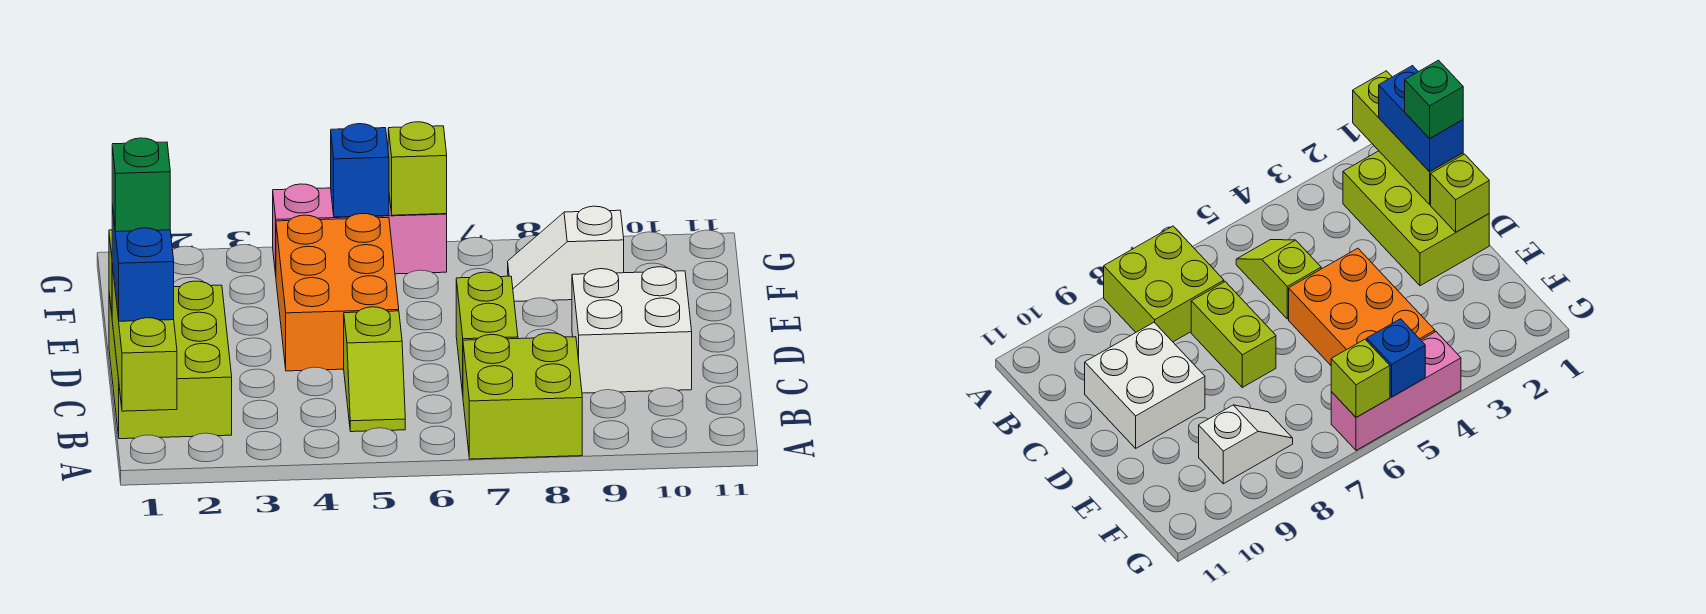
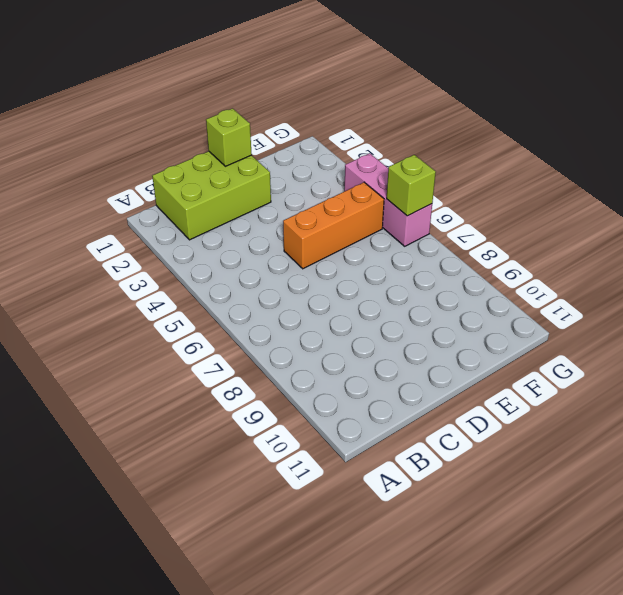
orange 1x3 brick [283,182,384,269] -> orange 2x3 brick [276,214,399,371]
none -> lime 2x2 brick [463,333,582,459]
none -> lime 1x2 slope [344,307,405,432]
none -> lime 1x2 brick [456,272,518,394]

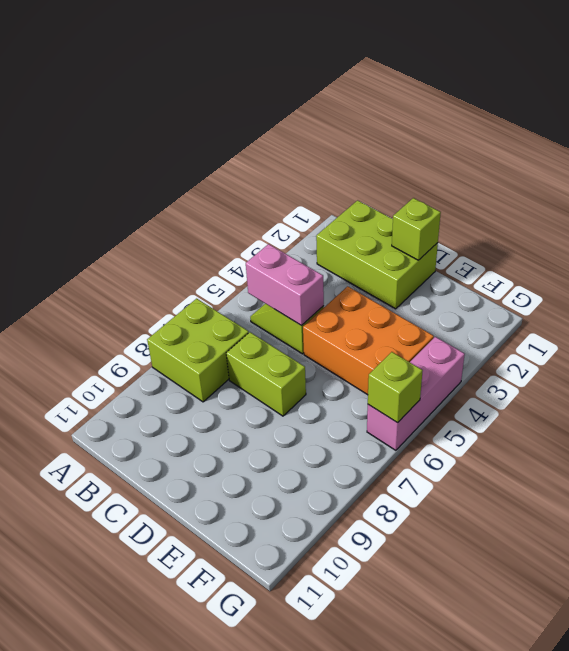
pink 1x2 brick [246,244,324,326] -> none
none -> white 2x2 brick [572,267,692,393]
none -> white 1x2 slope [508,206,624,301]
none -> lime 1x3 brick [112,264,177,411]

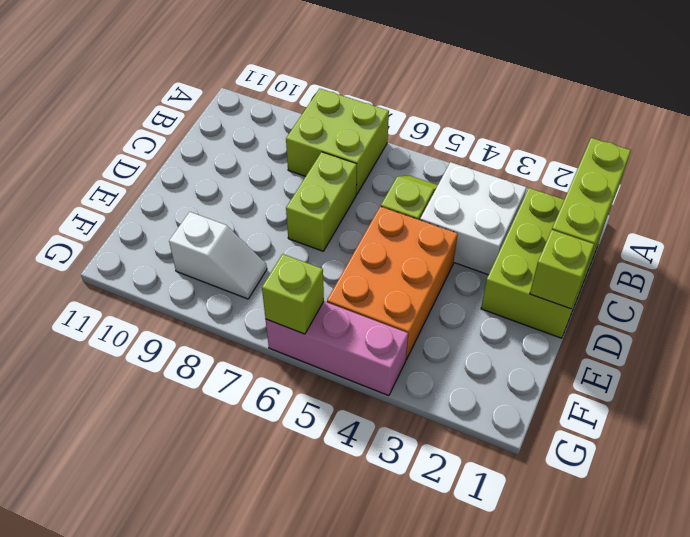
white 2x2 brick [420,162,527,275] -> white 2x2 brick moved to [572,267,692,393]
none -> blue 1x1 brick [331,124,389,217]
none -> blue 1x2 brick [112,206,174,321]
none -> green 1x1 brick [112,138,170,232]

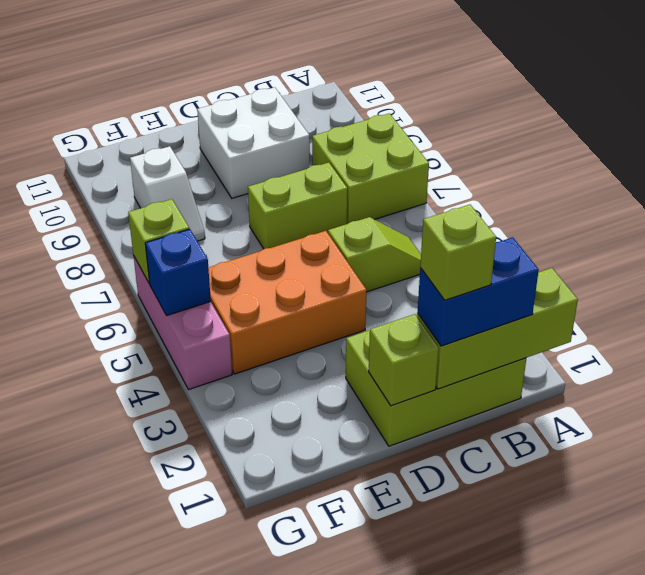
lime 1x1 brick [420,204,496,300] -> green 1x1 brick [112,138,170,232]

